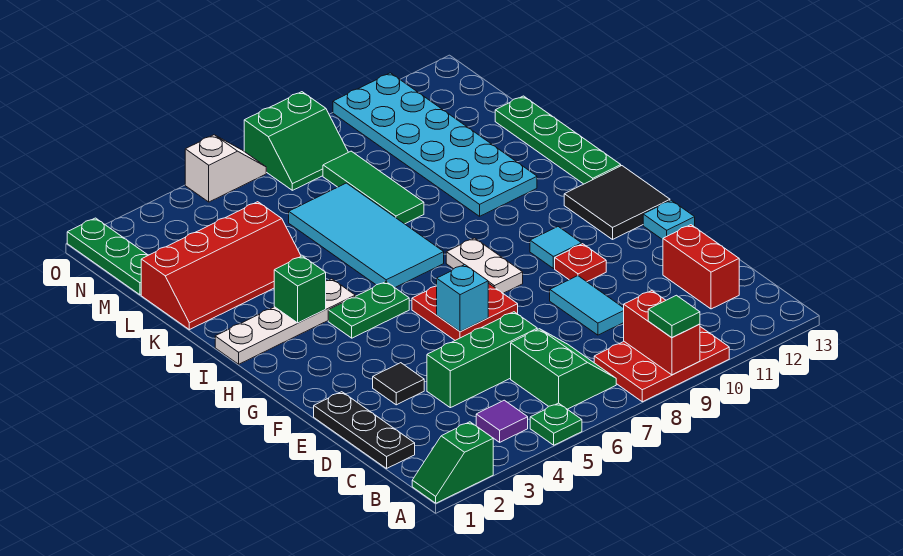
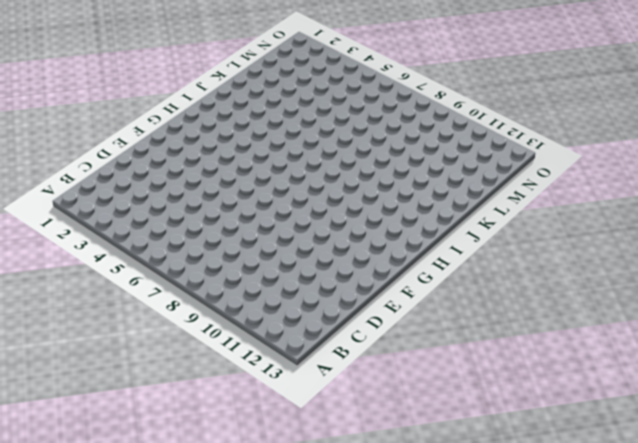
none -> green 1x2 slope [412,422,493,503]
none -> green 1x1 plate [530,403,582,445]
none -> red 2x3 plate [594,327,729,402]
none -> purple 1x1 tile [476,400,528,442]

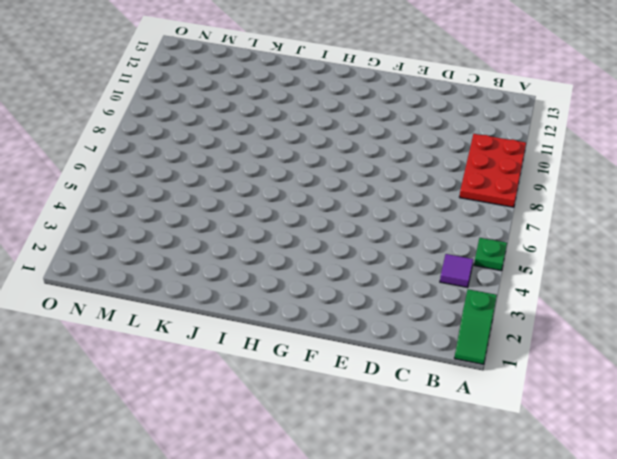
none -> green 2x2 slope [511,329,616,409]
none -> black 1x3 plate [314,392,415,469]
none -> red 1x2 brick [663,225,739,309]
none -> green 1x3 brick [427,312,537,408]

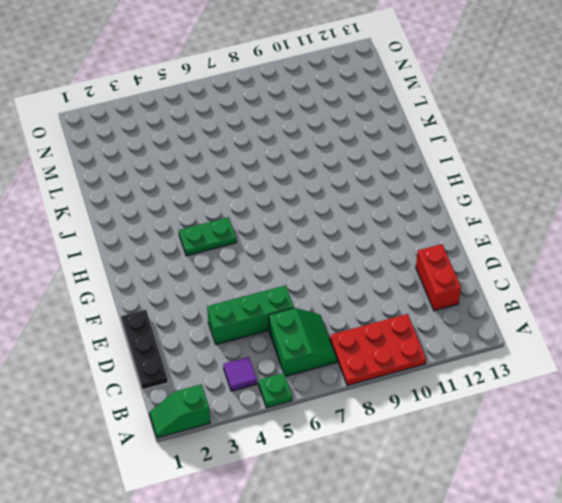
none -> cyan 1x2 tile [550,276,624,335]
none -> black 1x1 tile [373,363,424,405]
none -> red 2x2 plate [412,283,518,340]
none -> red 1x1 plate [555,244,606,282]

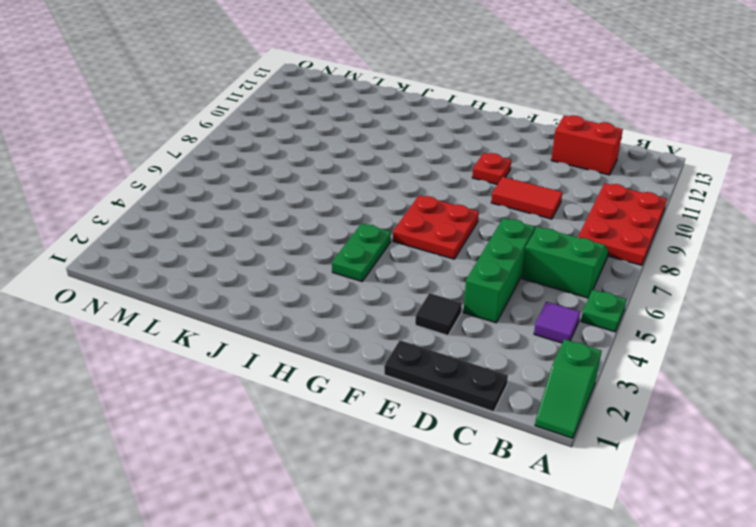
red 1x2 tile [491,177,562,219] -> cyan 1x2 tile [550,276,624,335]
none -> cyan 1x1 plate [643,200,695,240]
none -> white 1x2 plate [446,238,523,293]
none -> cyan 1x1 tile [530,227,582,269]
none -> black 2x2 tile [564,166,670,239]

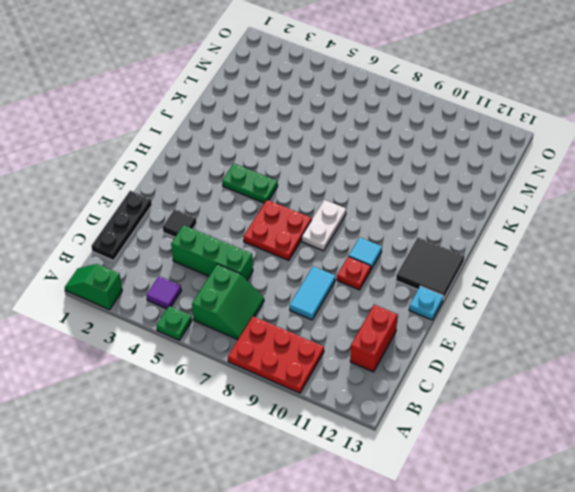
none -> white 1x4 plate [215,279,355,364]
none -> cyan 2x4 tile [289,183,444,288]
none -> green 1x4 plate [495,96,621,184]
none -> cyan 2x6 plate [333,73,537,216]

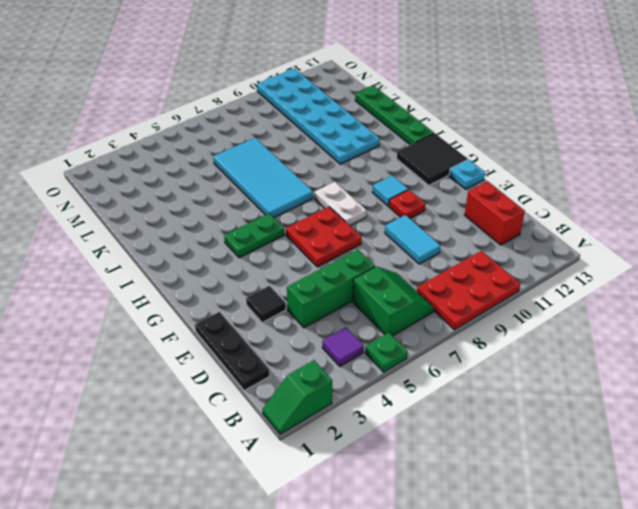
none -> white 1x4 plate [215,279,355,364]
none -> red 2x4 slope [141,202,301,330]
none -> green 1x3 tile [323,151,424,224]
none -> green 1x3 plate [67,218,148,295]

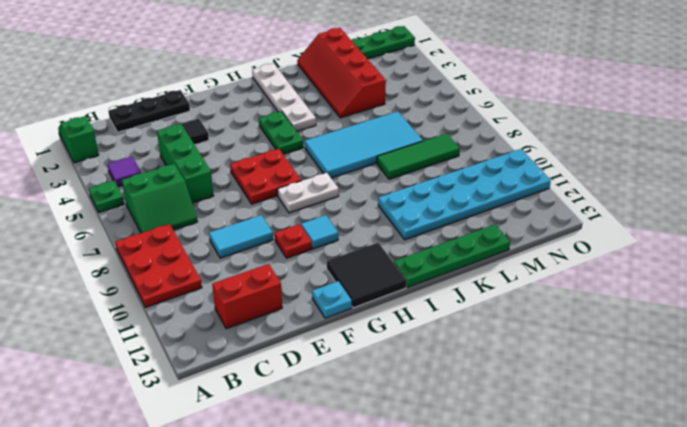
none -> green 2x2 slope [244,92,348,190]
none -> white 1x2 slope [185,135,266,202]
none -> red 1x2 brick [624,291,700,375]
none -> cyan 1x1 brick [437,265,488,331]

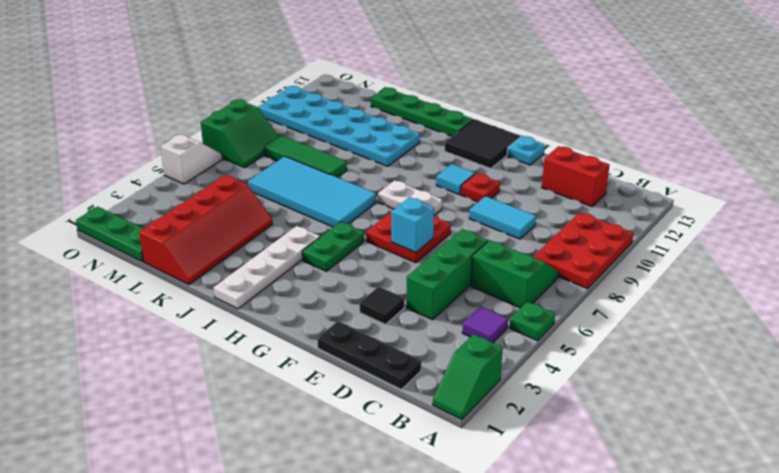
none -> red 1x2 brick [624,291,700,375]
none -> green 1x1 brick [274,256,326,323]
none -> green 1x1 tile [648,295,700,338]

